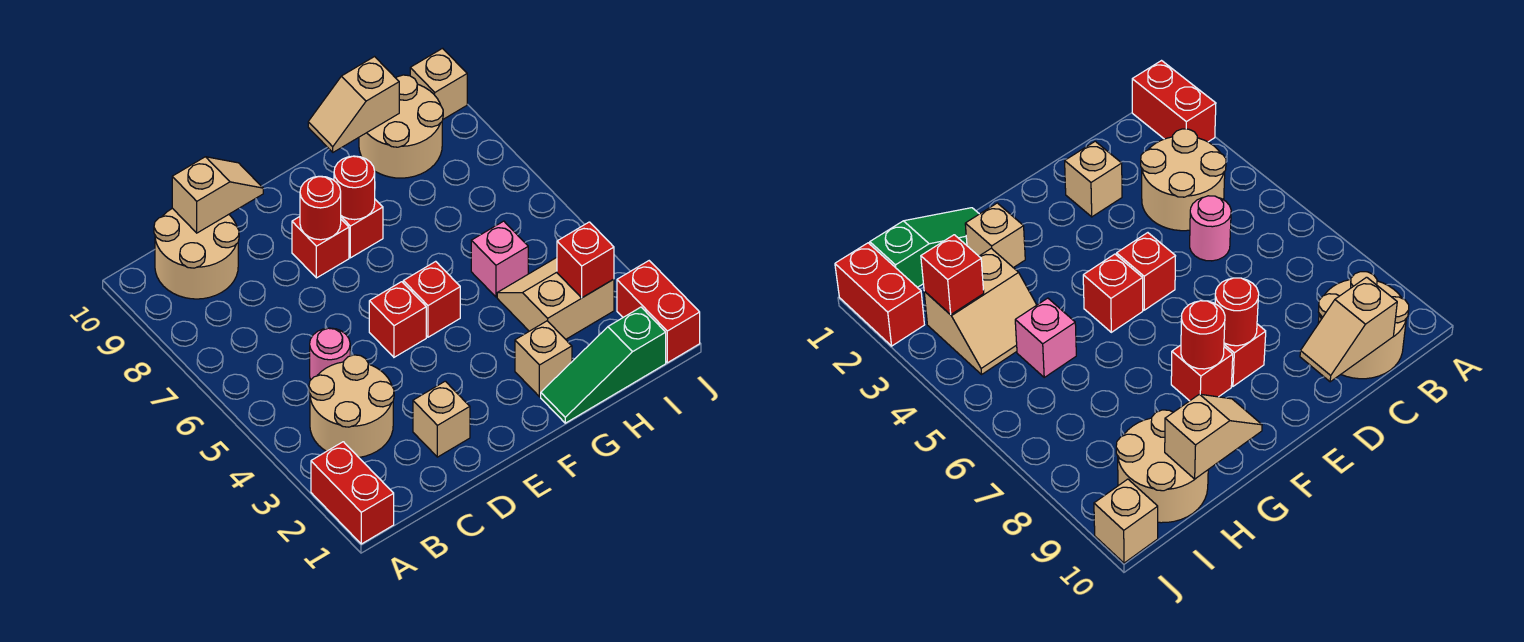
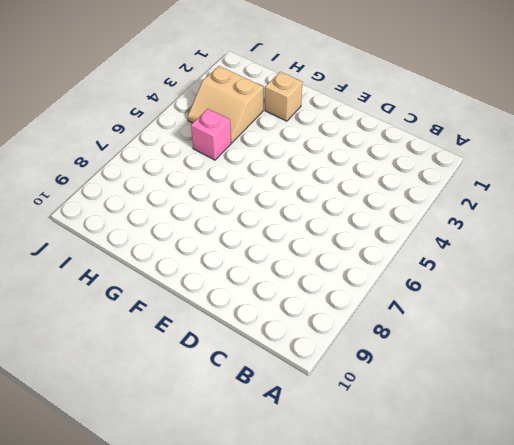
none -> red 1x2 brick [311,442,394,544]
none -> tan 2x2 round brick [309,355,394,457]
none -> tan 2x2 round brick [154,208,239,299]

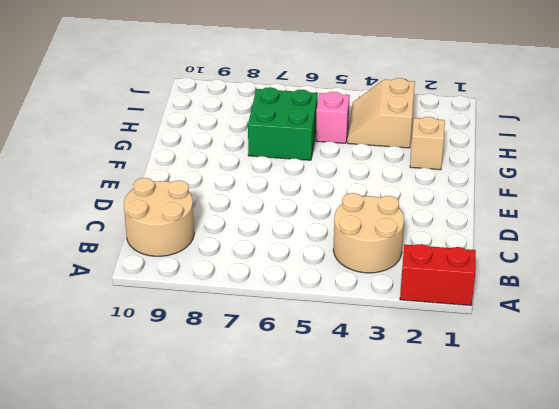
green 2x2 brick [248,87,318,160] -> none
none -> pink 1x1 round brick [310,328,350,380]
none -> tan 1x1 brick [413,381,470,457]
none -> red 1x1 brick [369,282,426,357]

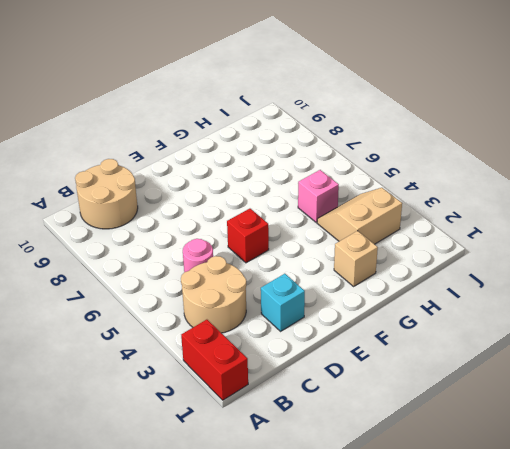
cyan 1x1 brick [261,274,305,331] -> tan 1x1 brick [413,381,470,457]
none -> red 1x1 brick [292,217,349,278]
none -> red 1x1 brick [403,261,460,337]
none -> red 1x1 brick [341,200,383,258]

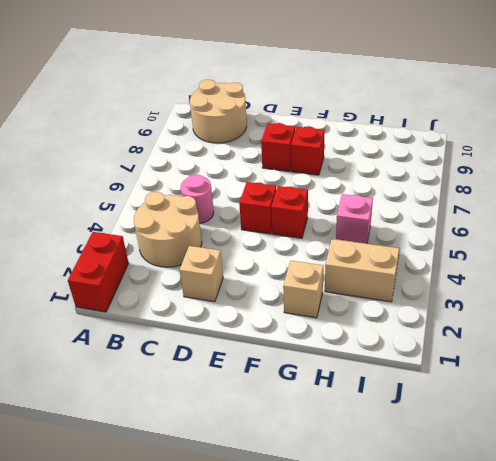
none -> green 1x3 slope [541,307,666,423]
none -> tan 2x2 round brick [359,75,443,178]
none -> red 1x2 brick [617,261,700,363]

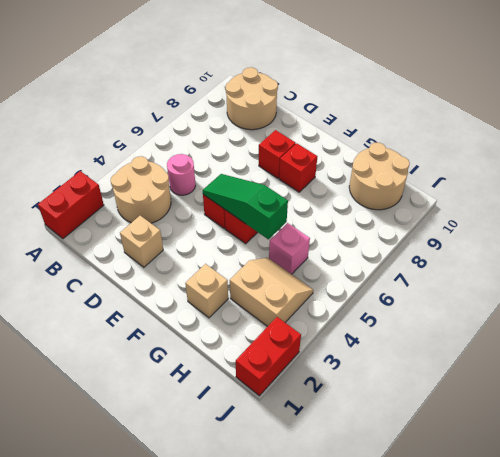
green 1x3 slope [203,174,288,239] -> green 1x3 slope moved to [541,307,666,423]
none -> tan 1x1 brick [410,48,467,119]
none -> tan 1x2 slope [172,157,263,233]
none -> red 1x1 round brick [300,176,341,240]

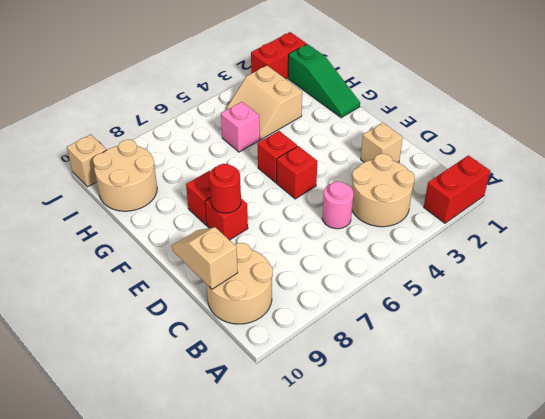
none -> tan 1x1 brick [515,321,572,397]
none -> red 1x1 round brick [334,156,375,220]
none -> tan 1x2 slope [308,57,399,152]

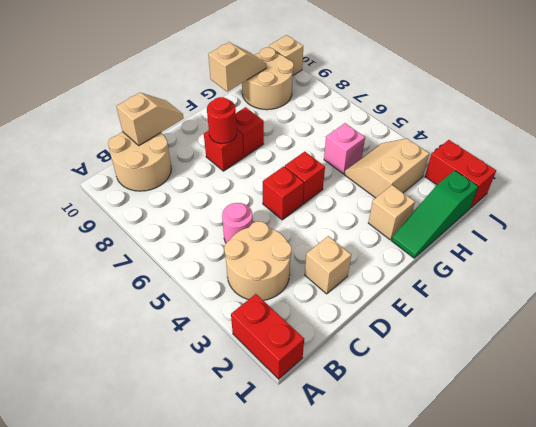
tan 1x2 slope [208,42,266,92] -> tan 1x2 slope turned to [308,57,399,152]
none -> red 1x1 round brick [334,156,375,220]
none -> red 1x1 brick [557,222,614,298]

